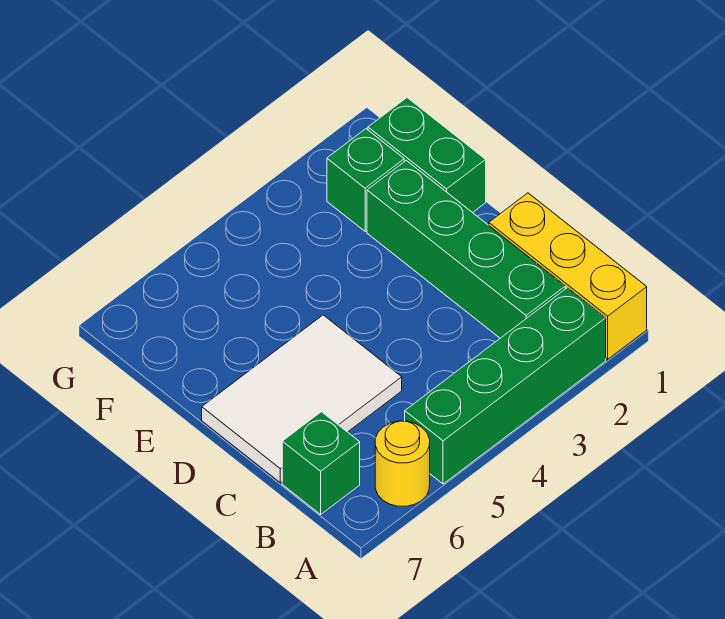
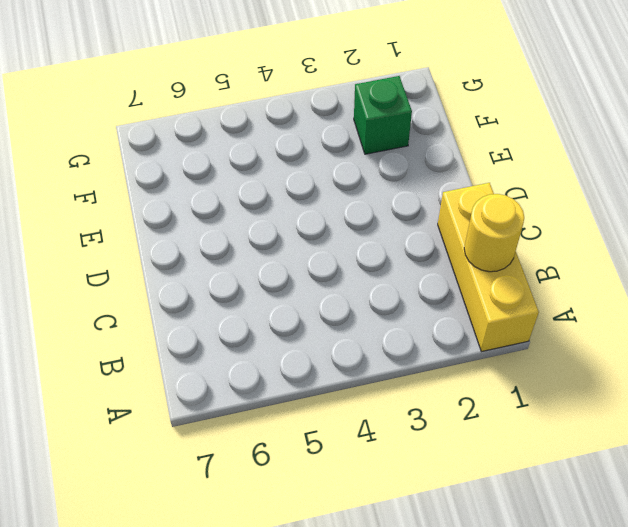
yellow 1x1 round brick [464,194,524,272] -> yellow 1x1 round brick moved to [375,421,430,506]
none -> green 1x4 brick [405,288,606,484]
none -> green 1x4 brick [367,160,565,338]

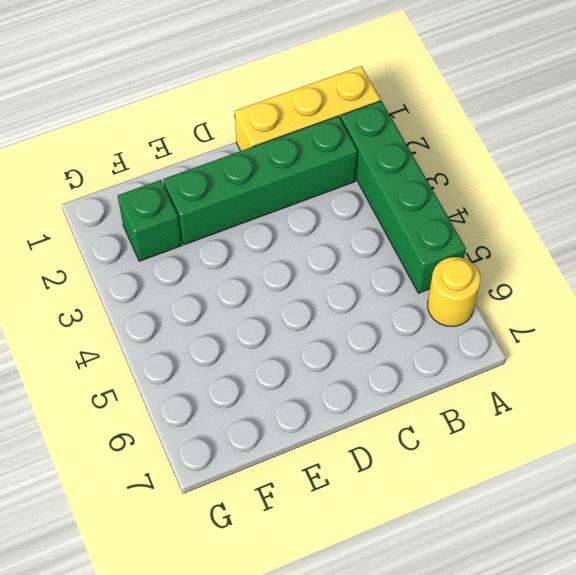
none -> green 1x1 brick [282,412,360,514]
none -> white 2x3 tile [202,315,402,483]

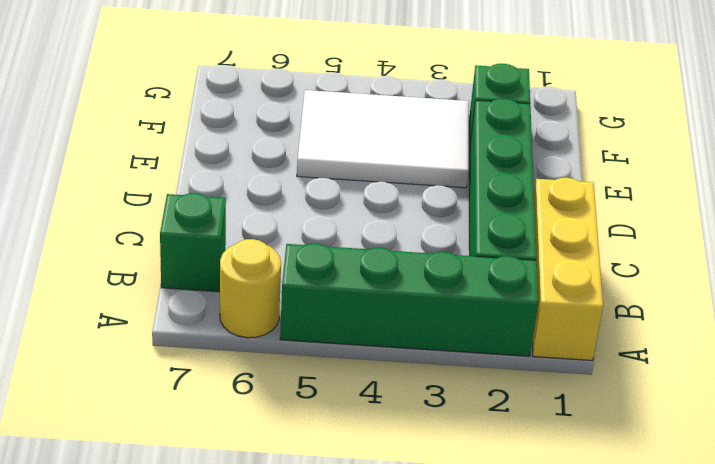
white 2x3 tile [297,90,469,188] -> white 2x3 tile moved to [202,315,402,483]
none -> green 1x2 brick [368,98,486,213]

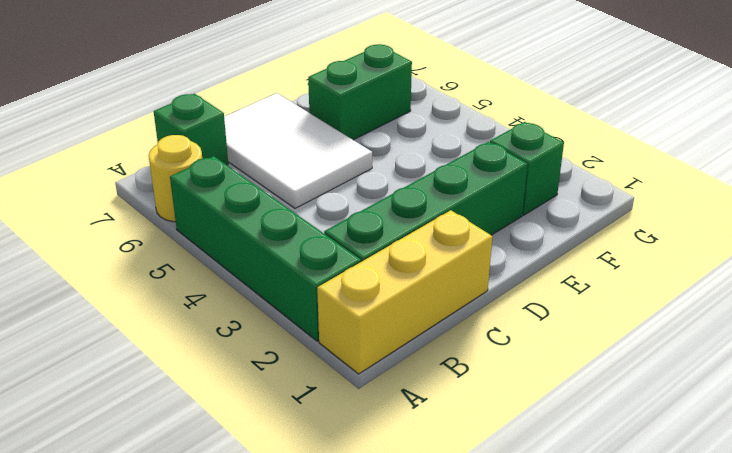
green 1x2 brick [308,44,412,140] -> green 1x2 brick moved to [368,98,486,213]

